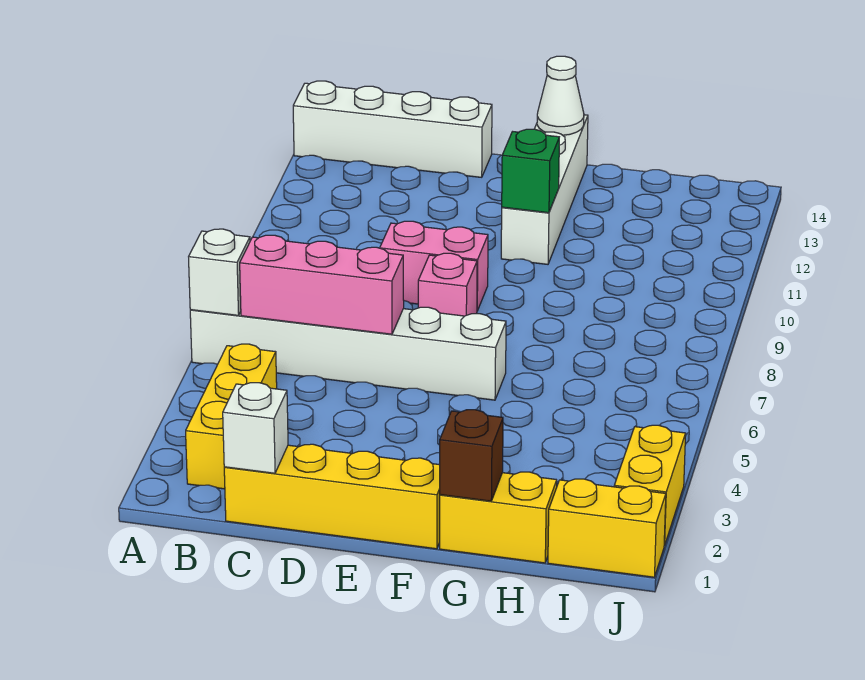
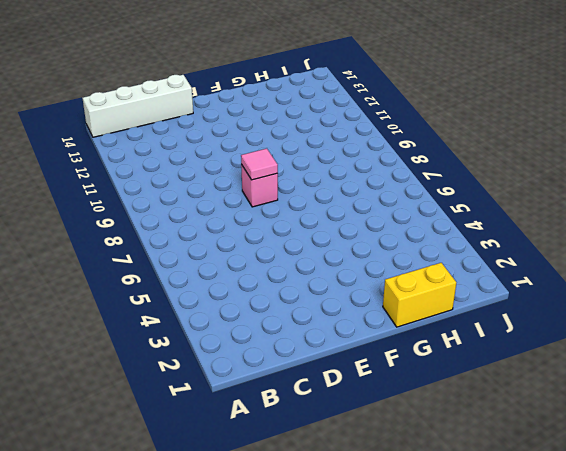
pink 1x1 tile [241,149,278,180] -> none
none -> white 1x6 brick [190,307,506,400]
none -> yellow 1x3 brick [186,344,277,489]
none -> yellow 1x4 brick [224,444,440,549]

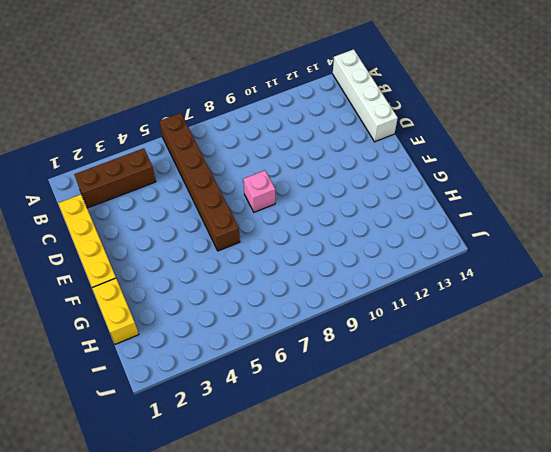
brown 1x6 brick [160,113,240,251] -> white 1x6 brick [190,307,506,400]
brown 1x3 brick [74,148,156,208] -> yellow 1x3 brick [186,344,277,489]
none -> pink 1x2 brick [380,221,488,311]
none -> white 1x4 brick [501,115,588,264]
none -> yellow 1x2 brick [548,479,666,577]

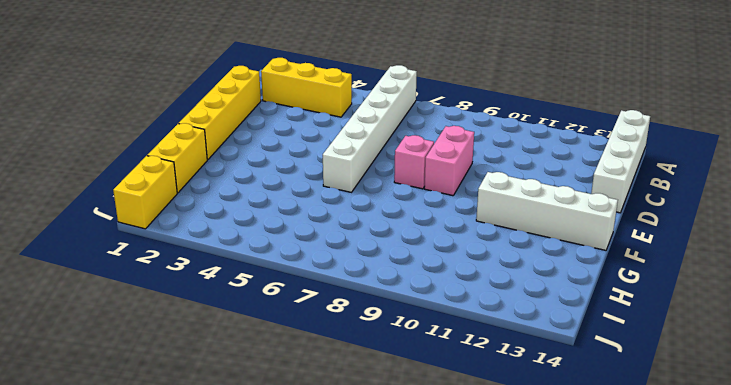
none -> yellow 1x2 brick [614,425,686,546]
none -> white 1x1 brick [189,229,250,315]
none -> pink 1x3 brick [240,235,404,334]

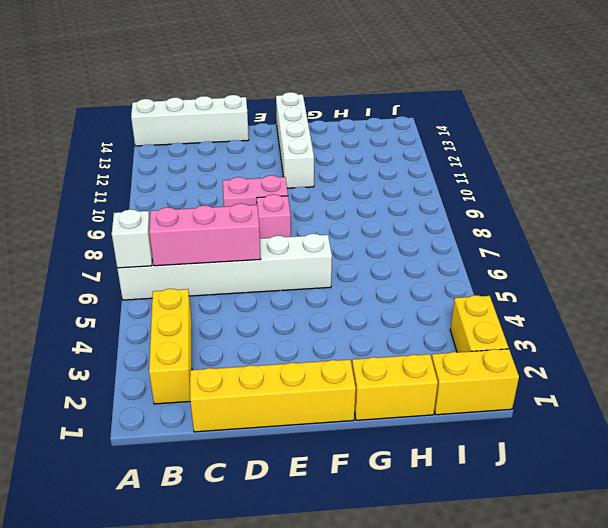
none -> white 1x1 brick [223,383,288,473]
none -> green 1x1 brick [502,129,559,213]
none -> white 1x1 cone [537,56,584,135]

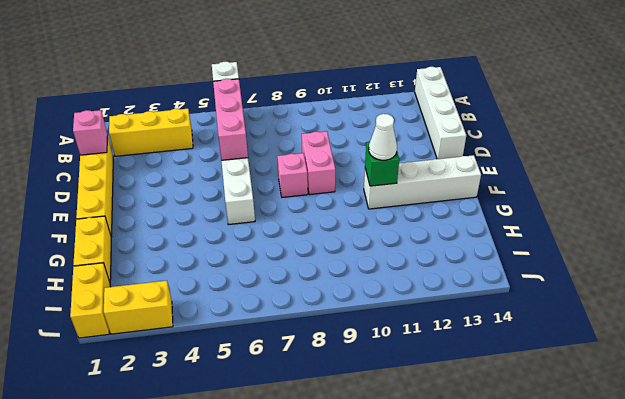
pink 1x1 brick [73,110,108,155] -> white 1x1 brick [223,383,288,473]
white 1x1 cone [369,114,397,160] -> white 1x1 cone moved to [537,56,584,135]
none -> brown 1x1 brick [440,410,503,501]

